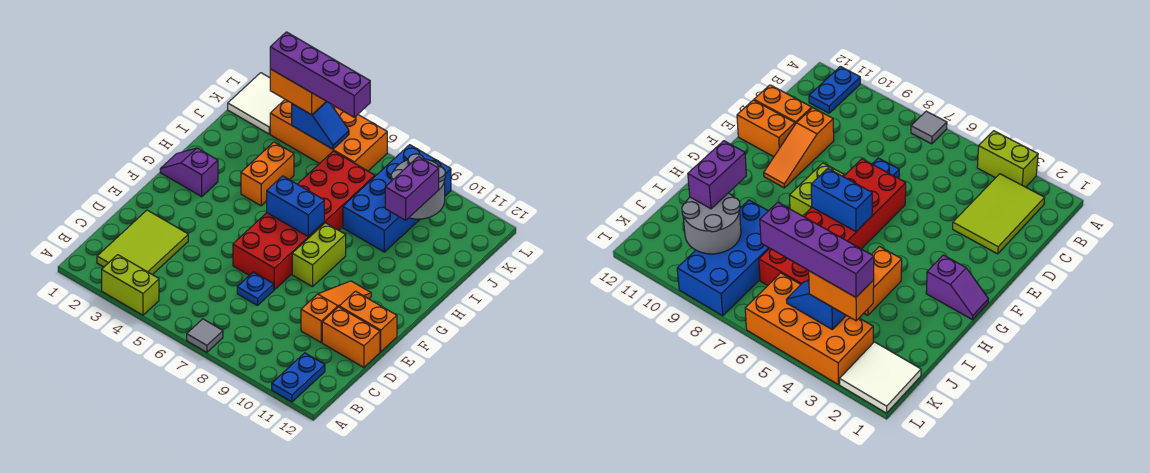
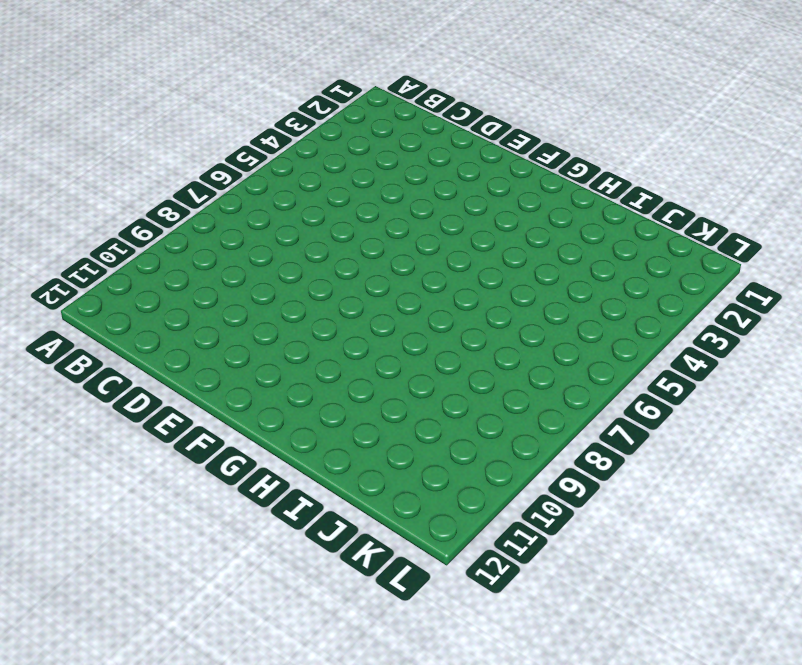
none -> lime 1x2 brick [102,255,159,315]
none -> grey 1x1 tile [187,319,223,352]
none -> blue 1x2 plate [272,353,325,402]

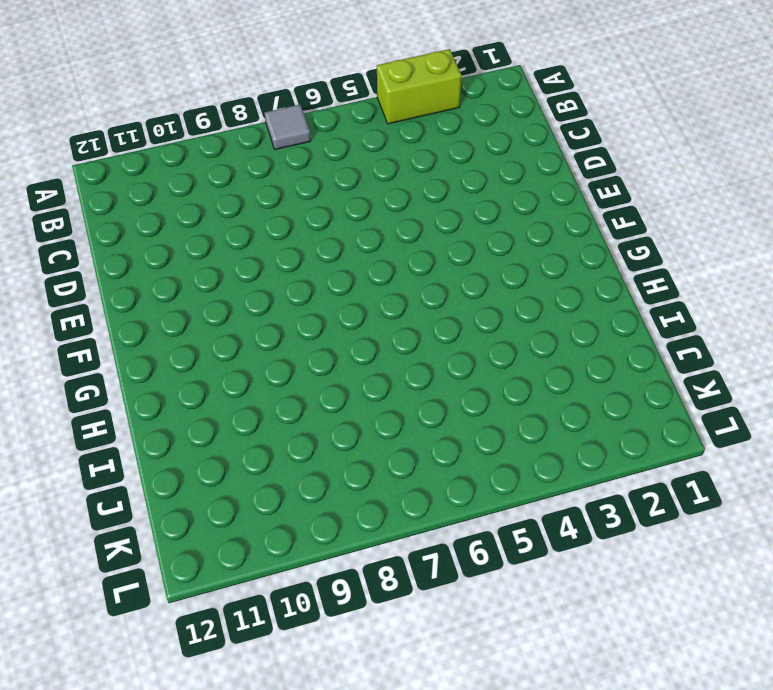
none -> blue 1x2 plate [272,353,325,402]
none -> lime 2x3 tile [97,210,188,275]
none -> blue 1x1 plate [237,272,274,306]

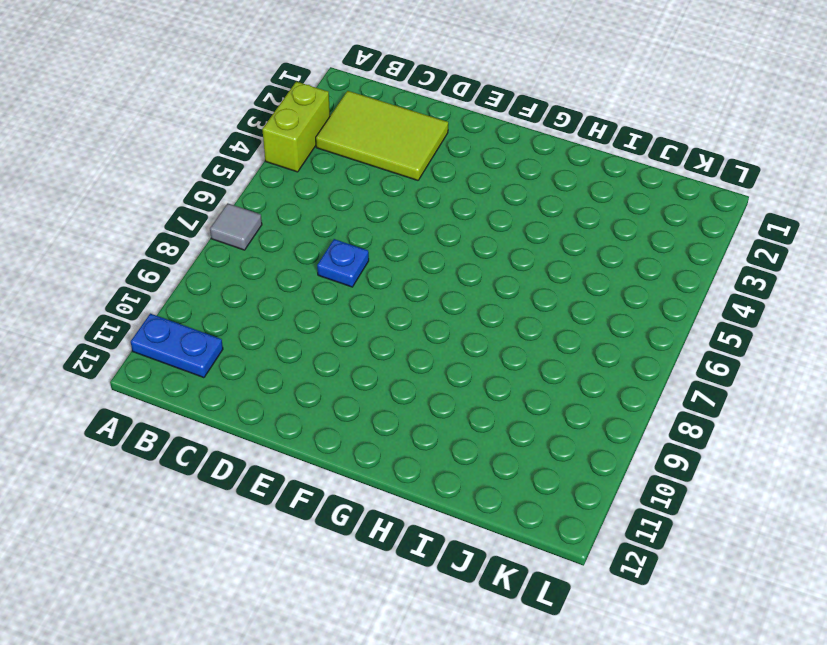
none -> orange 1x3 slope [301,281,371,343]
none -> orange 1x2 brick [322,307,380,367]
none -> red 2x6 brick [233,151,375,290]

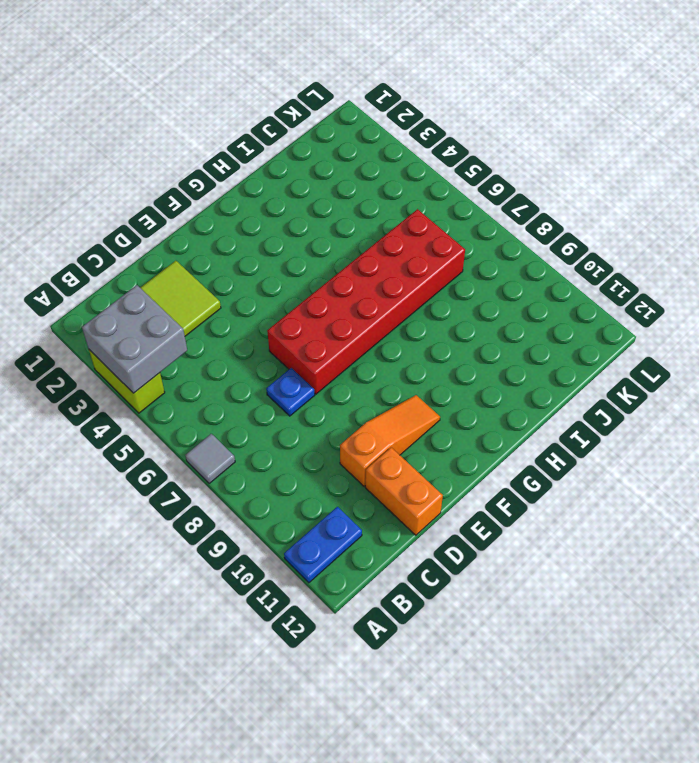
grey 2x2 brick [82,285,187,393] -> none
none -> orange 1x2 brick [339,291,397,352]
none -> lime 1x2 brick [292,223,346,287]
none -> purple 1x2 slope [160,148,218,197]

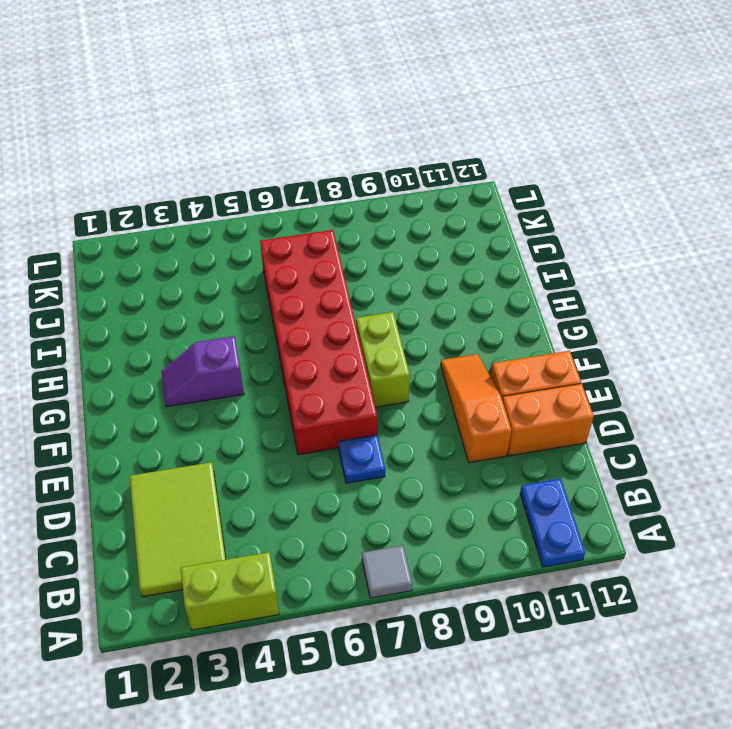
purple 1x2 slope [161,336,244,407] -> purple 1x2 slope moved to [160,148,218,197]
none -> orange 1x2 brick [241,142,294,206]
none -> blue 2x4 brick [343,145,451,252]
none -> white 2x2 tile [228,73,285,134]

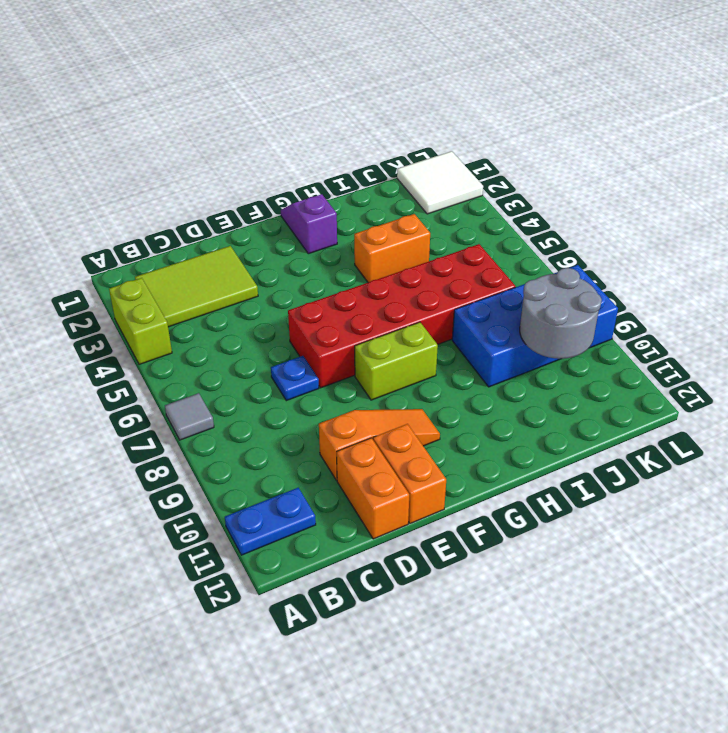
none -> orange 2x4 brick [270,100,387,171]
none -> blue 1x2 brick [267,176,324,236]
none -> blue 1x2 slope [292,101,349,149]

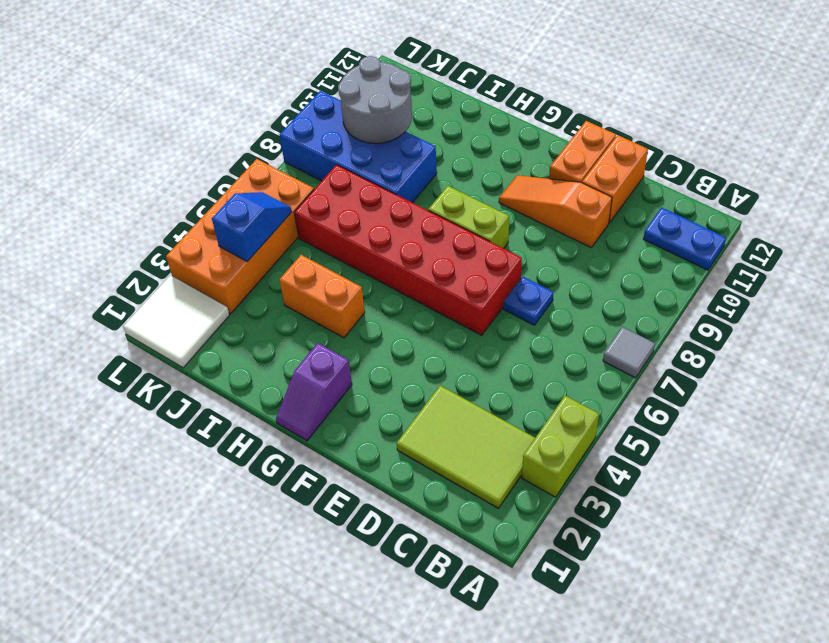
none -> blue 1x2 brick [267,176,324,236]
none -> purple 1x2 brick [385,157,439,220]
none -> orange 1x2 brick [270,69,326,115]

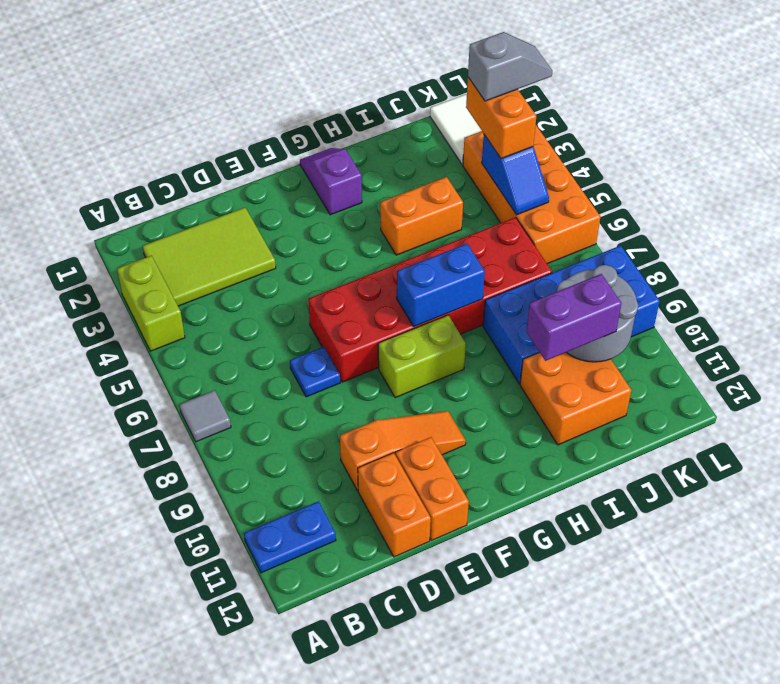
blue 1x2 brick [397,244,485,327] -> blue 1x2 brick turned to [267,176,324,236]
orange 2x2 brick [520,352,631,445] -> none
grey 1x2 slope [468,32,552,101] -> purple 1x4 brick [270,32,370,117]

